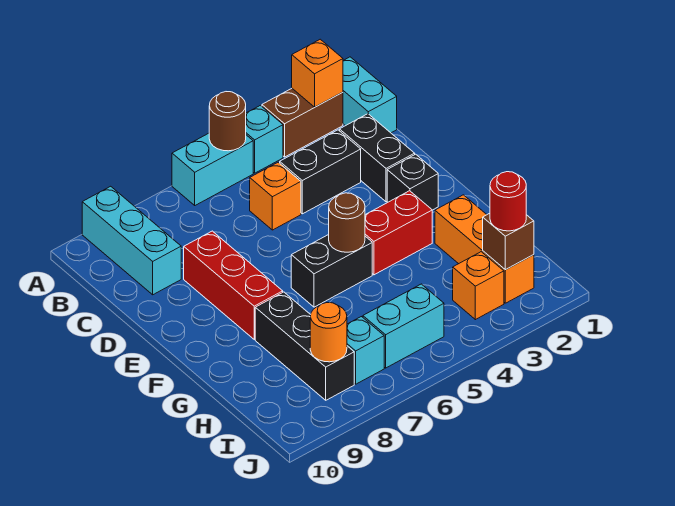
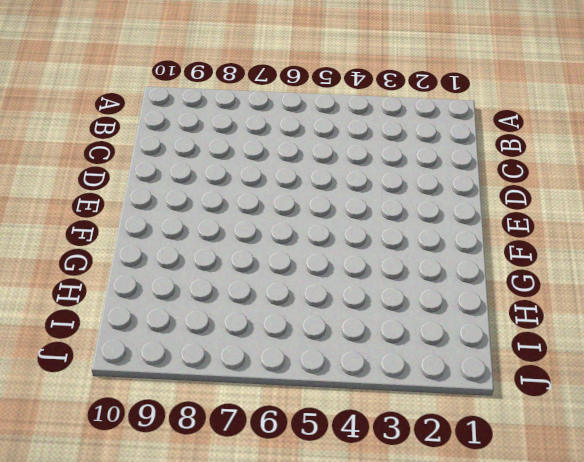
none -> cyan 1x2 brick [343,57,397,133]
none -> brown 1x2 brick [262,89,343,157]
none -> cyan 1x1 brick [246,105,283,173]

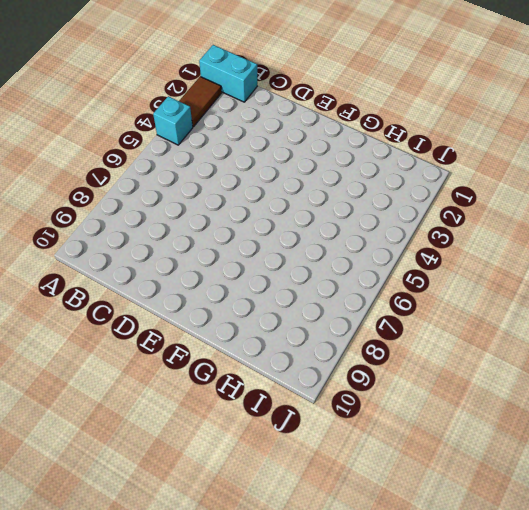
brown 1x2 tile [179,76,222,127] -> brown 1x2 brick [262,89,343,157]
none -> cyan 1x2 brick [172,133,253,205]
none -> cyan 1x3 brick [82,186,181,295]
none -> black 1x2 brick [340,114,415,202]

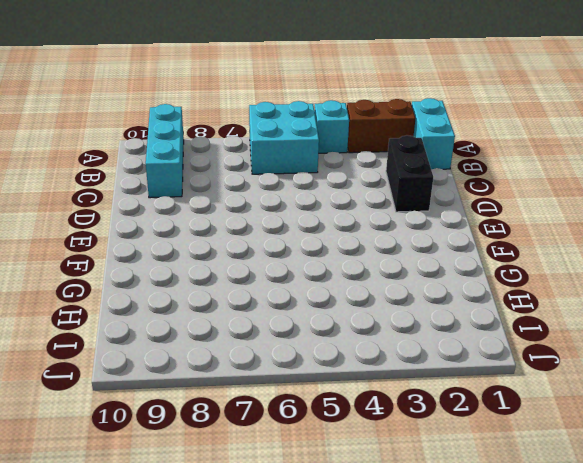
cyan 2x2 brick [249,101,319,174] -> cyan 1x2 brick [172,133,253,205]
none -> black 1x2 brick [280,130,361,214]
none -> orange 1x1 brick [250,162,301,230]
none -> red 1x3 brick [184,231,283,339]

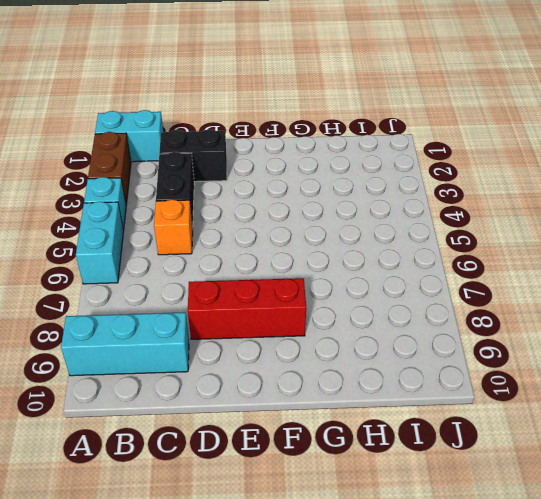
none -> black 1x1 brick [387,154,438,210]
none -> red 1x2 brick [365,191,432,275]
none -> black 1x2 brick [291,235,372,307]

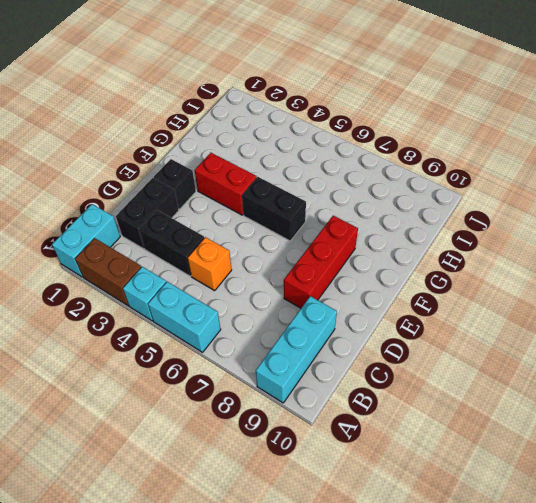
none -> orange 1x3 brick [435,195,534,303]
none -> black 1x3 brick [255,292,354,400]
none -> orange 1x1 brick [453,252,504,320]

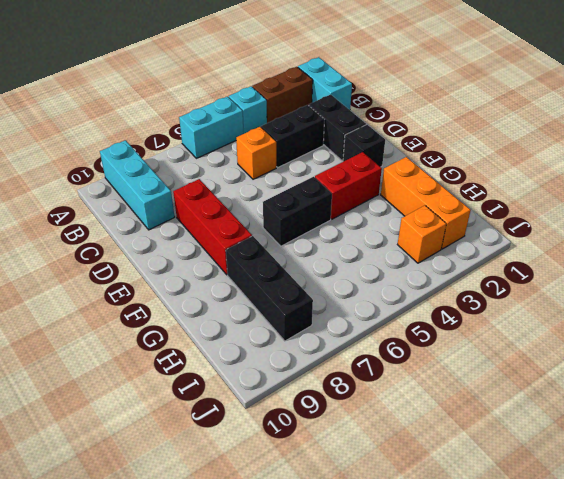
none -> cyan 1x2 brick [363,284,444,368]
none -> cyan 1x1 brick [347,317,384,384]
none -> orange 1x1 brick [292,39,343,107]

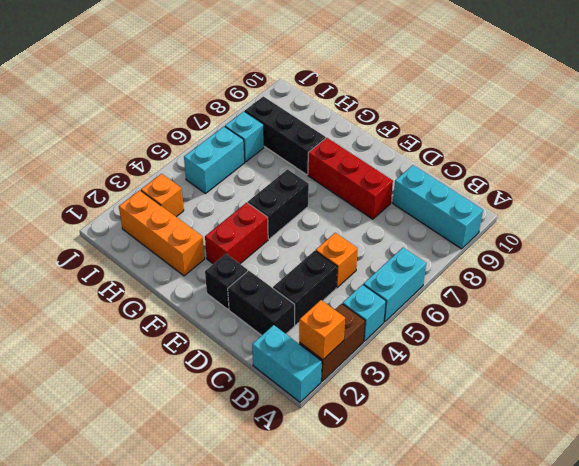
none -> brown 1x1 round brick [209,92,246,151]
none -> brown 1x1 round brick [329,193,365,252]
none -> brown 1x1 brick [483,213,534,270]

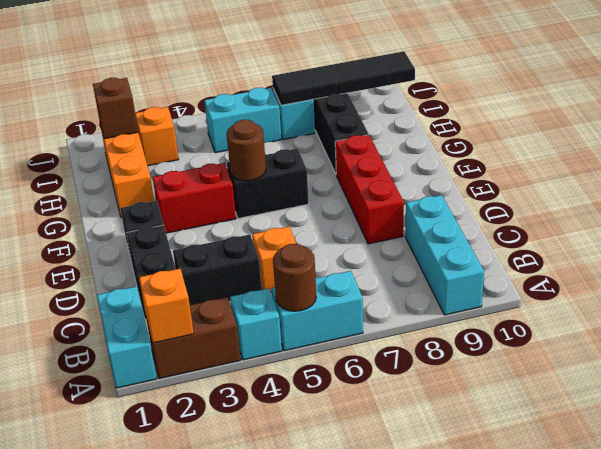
black 1x4 tile [272,51,415,105] -> orange 1x1 round brick [310,303,347,362]
none -> red 1x1 round brick [490,172,526,231]

